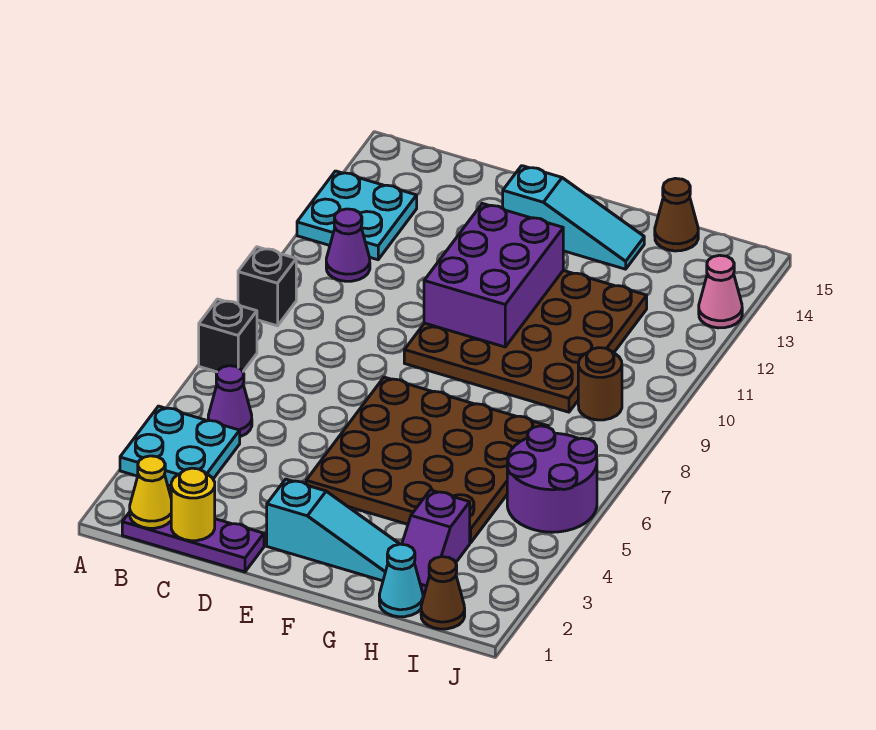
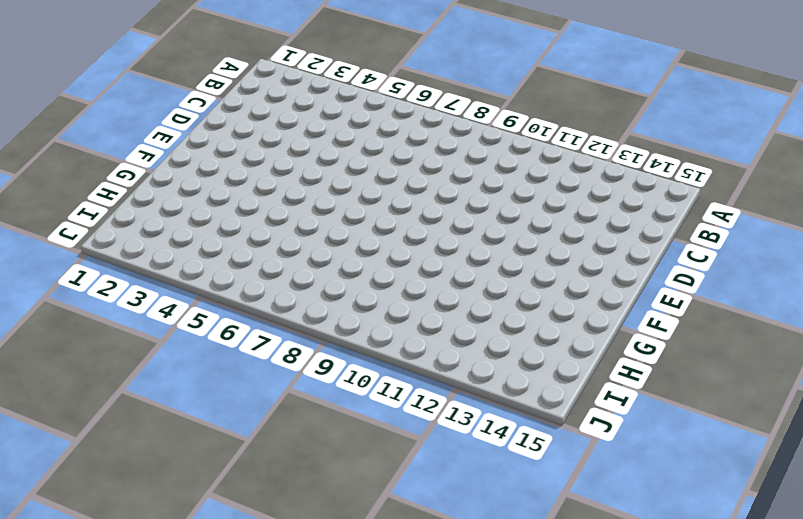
none -> cyan 2x2 plate [120,406,240,486]
none -> black 1x1 brick [199,299,257,372]
none -> black 1x1 brick [238,247,296,326]

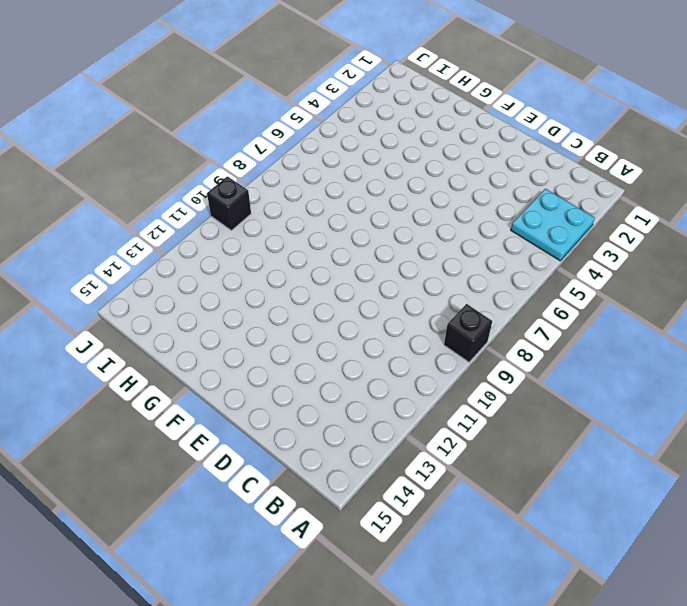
black 1x1 brick [207,176,251,230] -> black 1x1 brick moved to [199,299,257,372]
none -> cyan 2x2 plate [297,171,417,260]
none -> purple 1x3 plate [122,512,264,572]
none -> purple 1x1 cone [208,366,252,437]

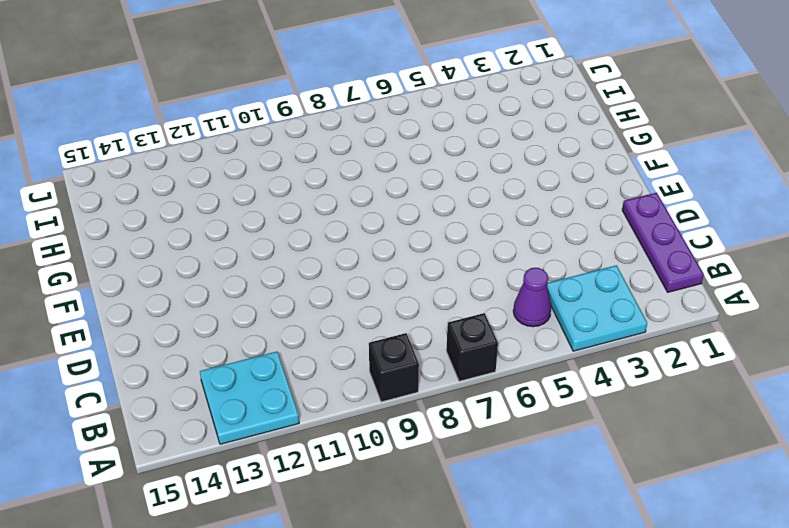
none -> purple 1x1 cone [326,209,370,281]
none -> cyan 1x3 slope [267,479,399,581]
none -> brown 4x4 plate [306,377,548,543]

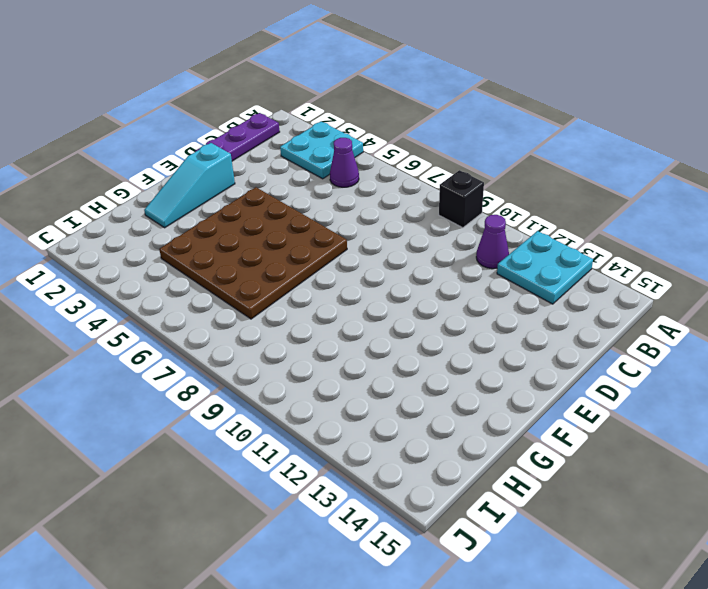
none -> black 1x1 brick [199,299,257,372]
none -> brown 4x4 plate [404,270,647,412]
none -> cyan 1x3 slope [503,166,644,269]

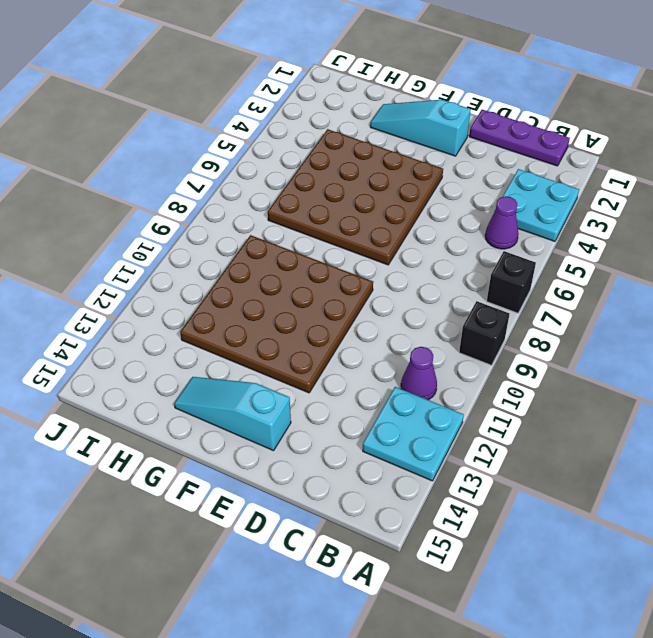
none -> cyan 1x1 cone [379,544,423,617]
none -> purple 1x2 slope [402,490,470,593]
none -> brown 1x1 cone [655,178,698,251]

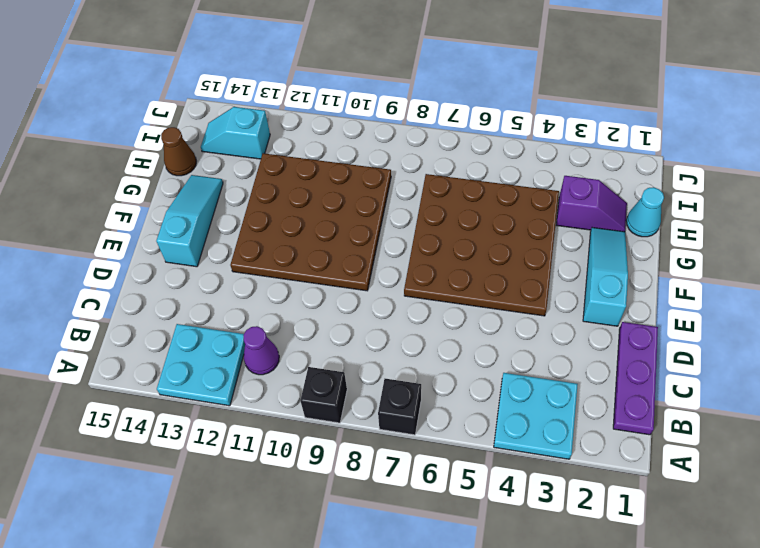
cyan 1x2 slope [201,107,270,159] -> none
none -> purple 1x1 cone [208,366,252,437]
none -> brown 1x1 cone [421,557,465,629]
none -> purple 2x2 round brick [507,426,597,532]

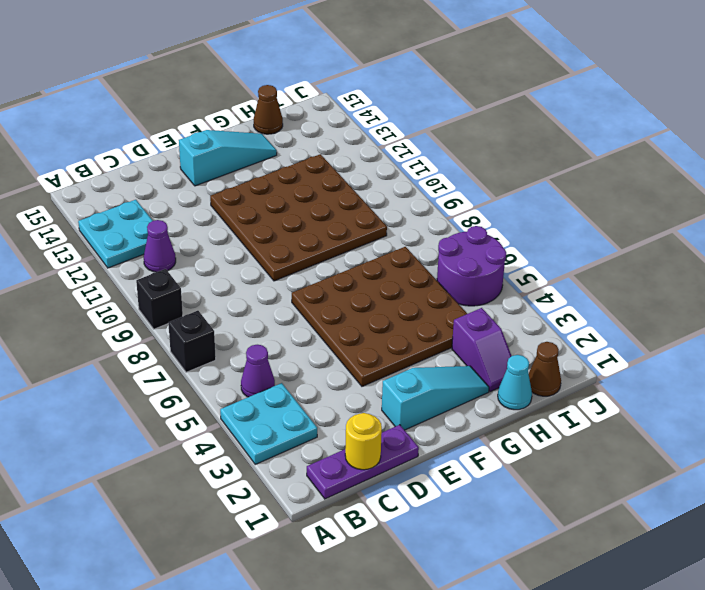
none -> brown 1x1 round brick [578,348,622,420]
none -> pink 1x1 cone [699,255,742,328]
none -> yellow 1x1 cone [130,456,171,528]

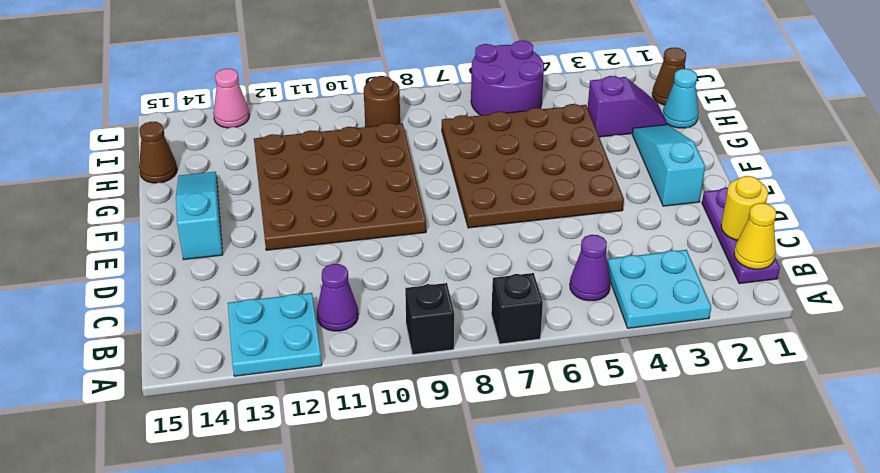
none -> purple 2x3 brick [424,203,563,347]

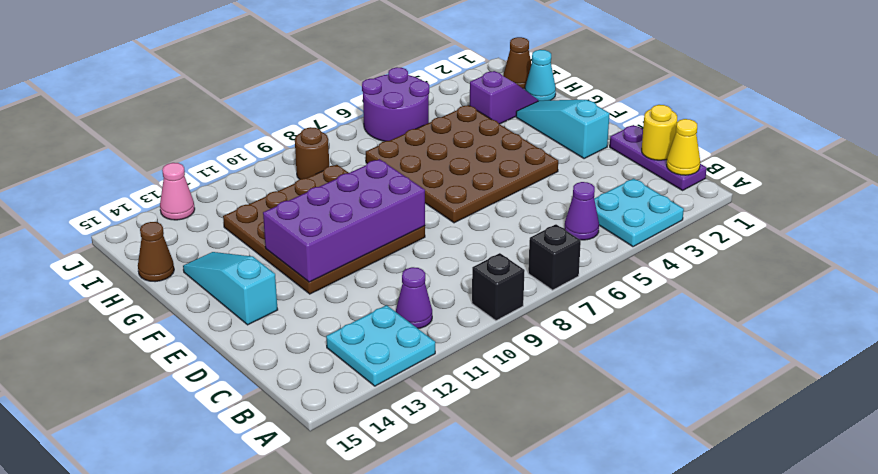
purple 2x4 brick [263,159,425,282] -> purple 2x3 brick [424,203,563,347]

